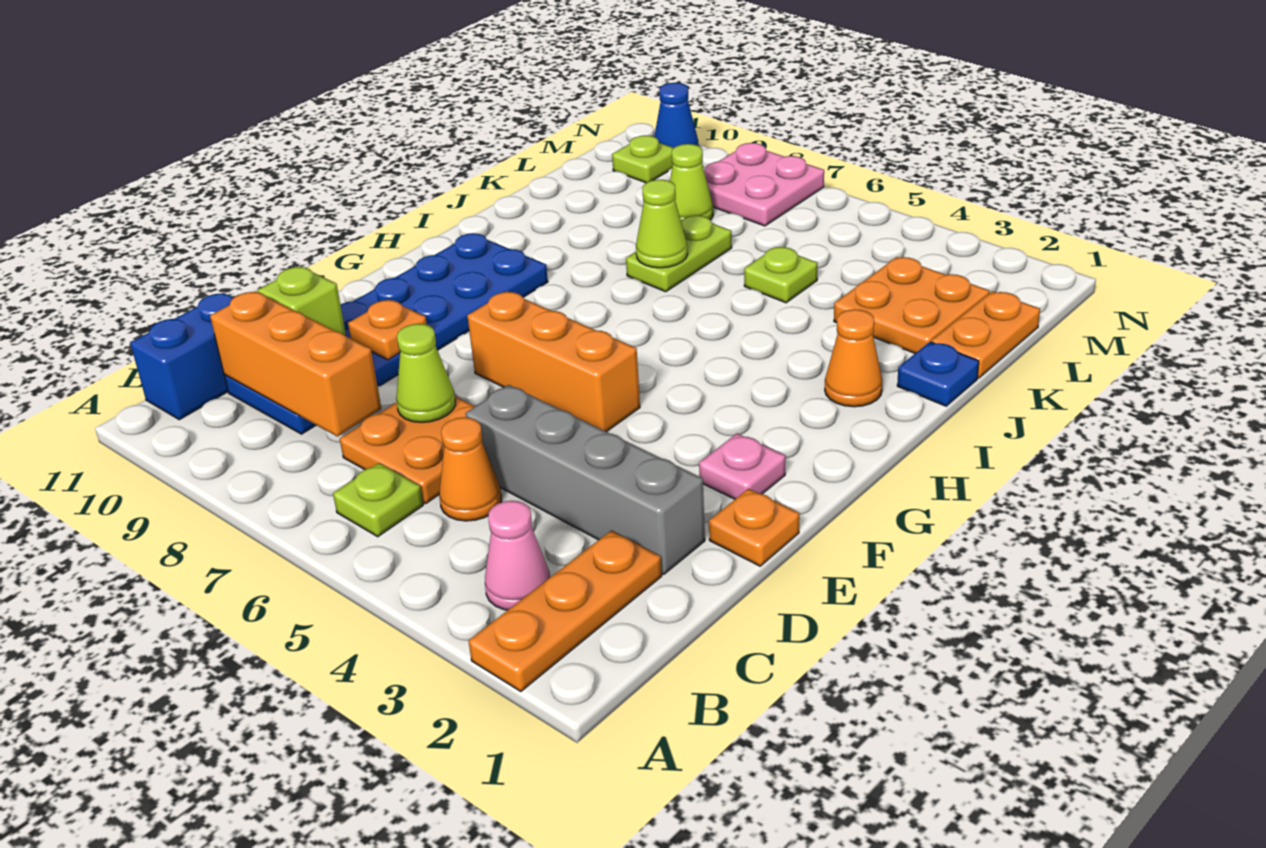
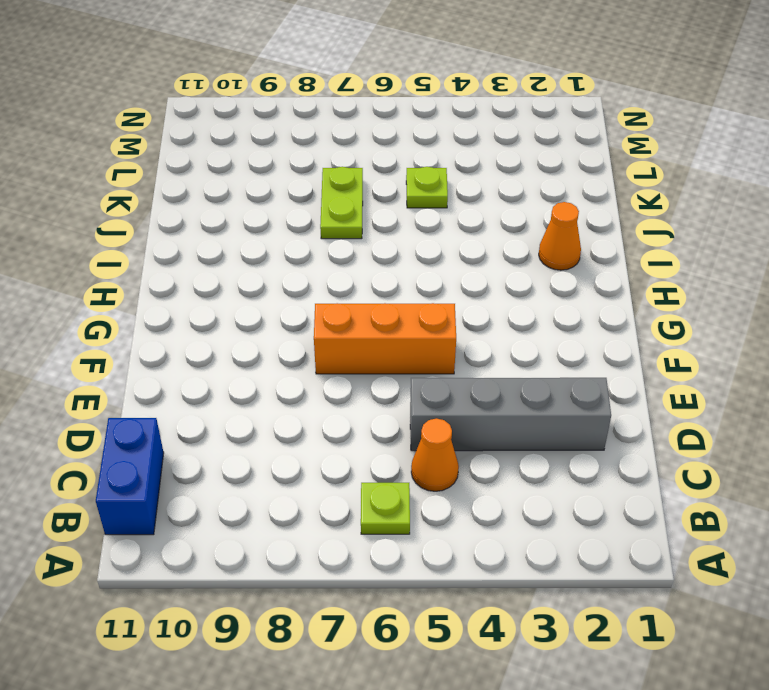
none -> orange 1x3 plate [469,530,662,692]
none -> pink 1x1 cone [485,501,550,610]
none -> orange 2x2 plate [340,397,475,504]

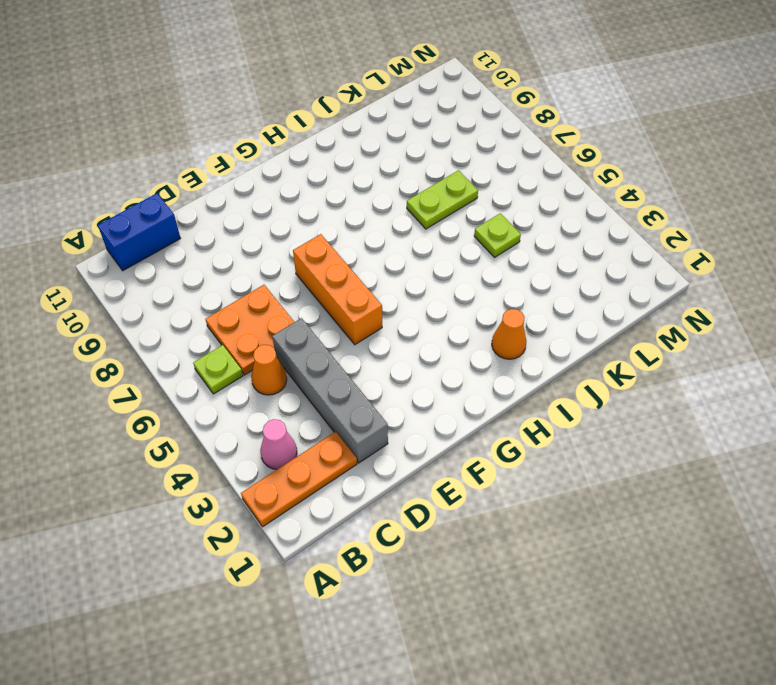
none -> blue 2x6 plate [224,233,548,434]
none -> orange 1x1 plate [709,489,799,566]
none -> pink 1x1 plate [699,433,786,499]

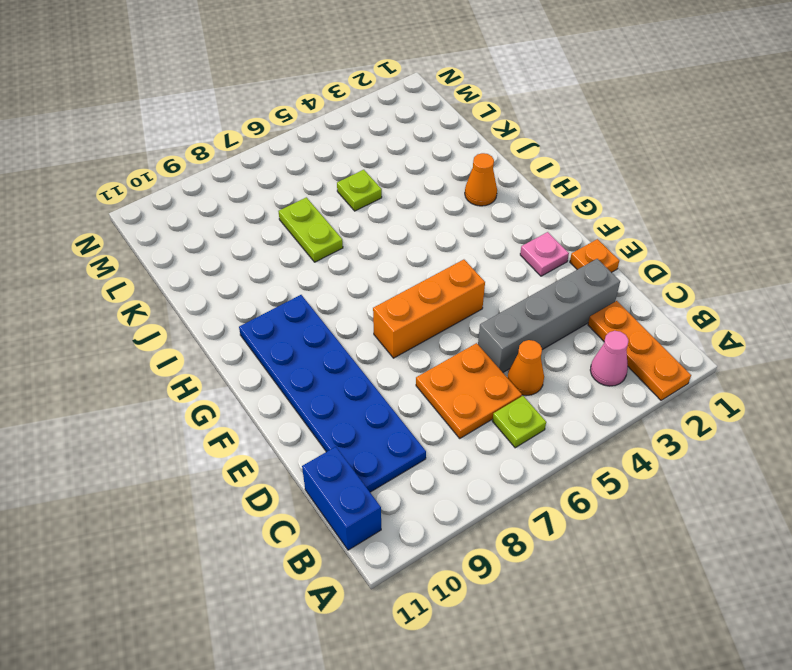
none -> blue 1x1 plate [897,342,979,406]
none -> orange 1x2 plate [931,291,1040,378]
none -> orange 2x2 plate [834,257,990,353]

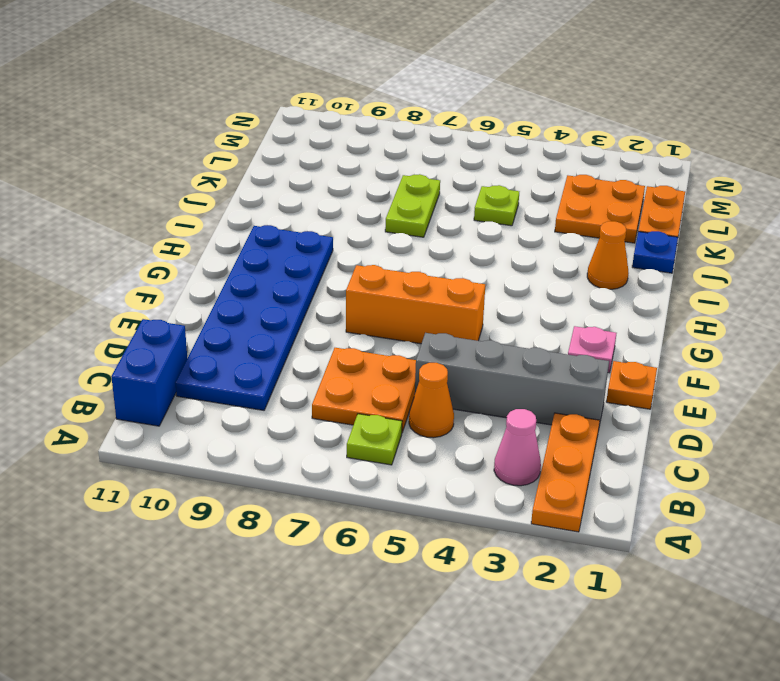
none -> lime 1x1 cone [670,144,713,221]
none -> pink 2x2 plate [704,143,824,226]
none -> lime 1x1 plate [612,135,673,183]

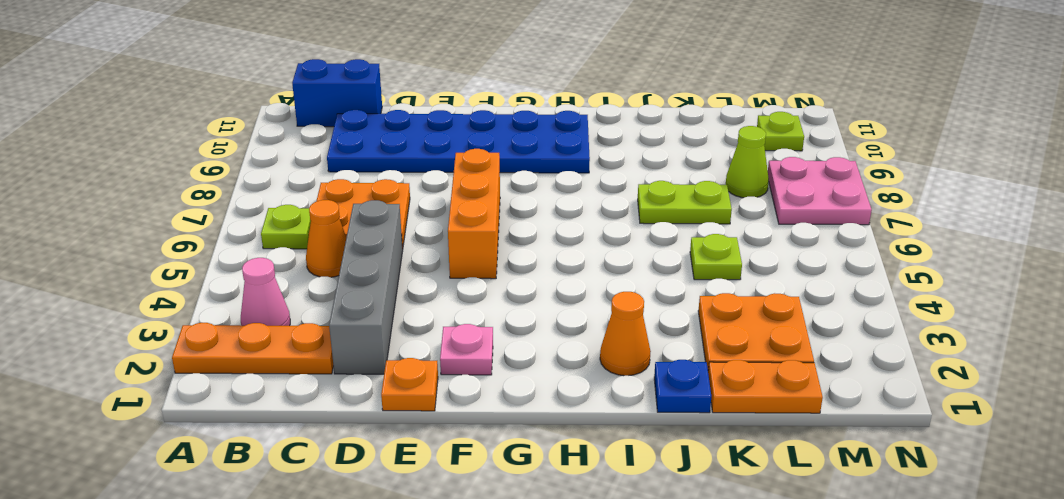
none -> blue 1x1 cone [654,83,699,148]
none -> orange 1x3 brick [210,291,381,437]
none -> lime 1x1 cone [396,324,455,423]

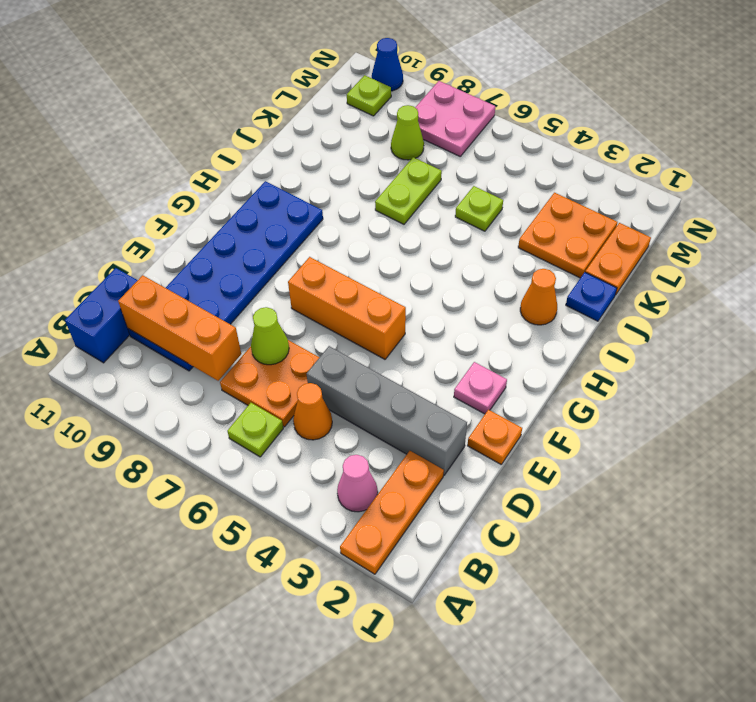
none -> lime 1x1 brick [257,267,346,336]
none -> orange 1x1 plate [348,299,427,360]
none -> lime 1x1 cone [636,180,688,268]

